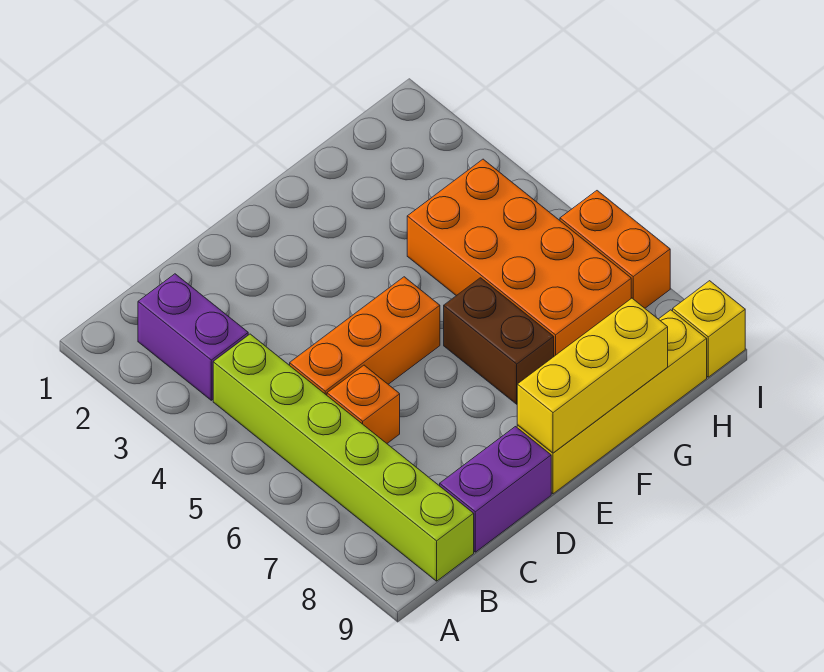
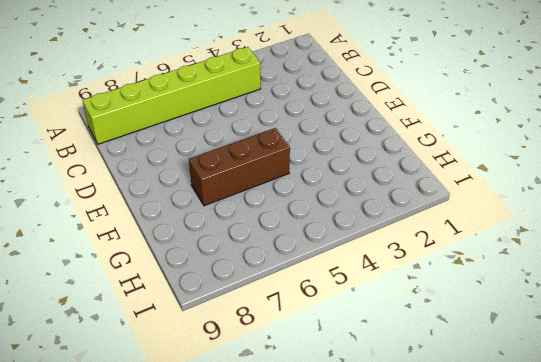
brown 1x3 brick [189,128,290,206] -> brown 1x2 brick [444,278,554,404]
none -> purple 1x2 brick [138,274,248,400]
none -> orange 1x3 brick [290,277,440,395]

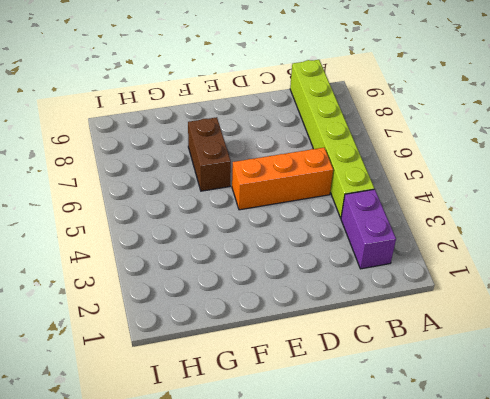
none -> orange 1x1 brick [327,365,400,443]
none -> purple 1x2 brick [440,427,551,552]

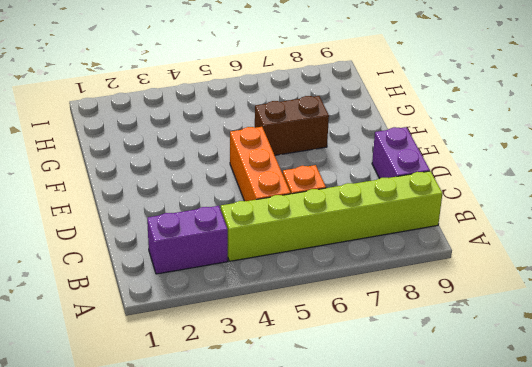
none -> yellow 1x4 brick [517,310,707,494]
none -> orange 2x4 brick [407,159,631,356]

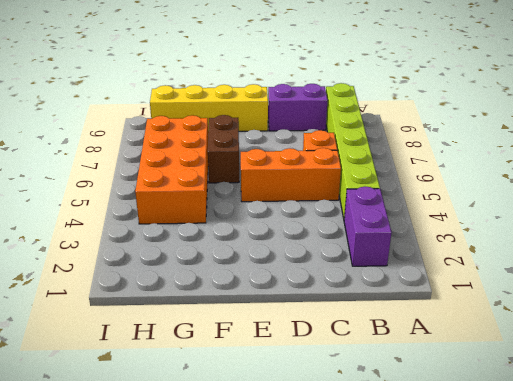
none -> orange 1x2 brick [560,191,670,308]
none -> yellow 1x1 brick [673,281,745,377]

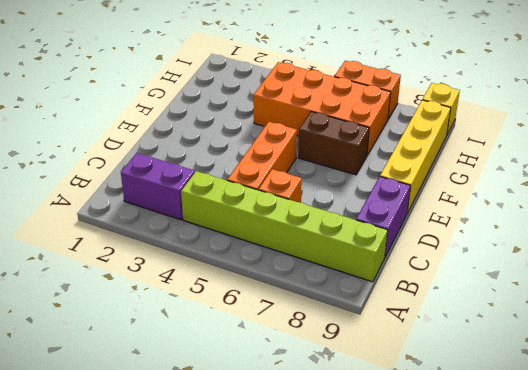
none -> yellow 1x3 brick [517,298,668,453]

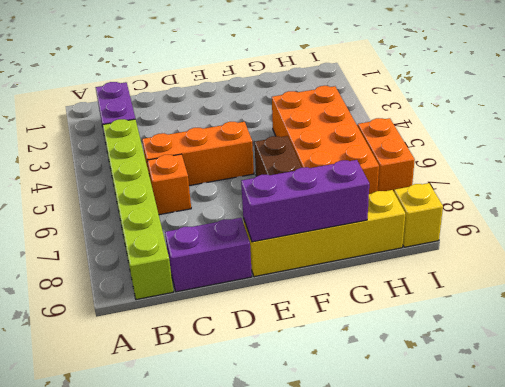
purple 1x3 brick [241,160,369,242] -> yellow 1x3 brick [517,298,668,453]

